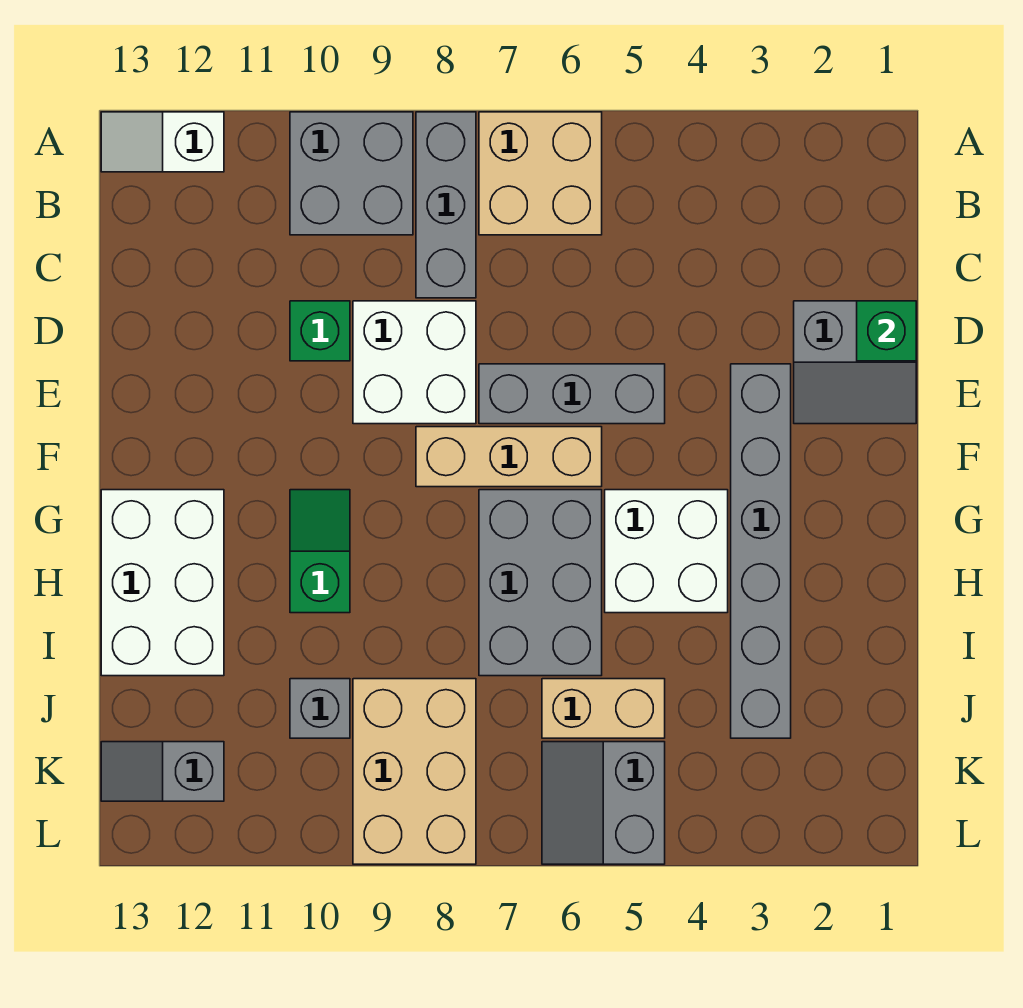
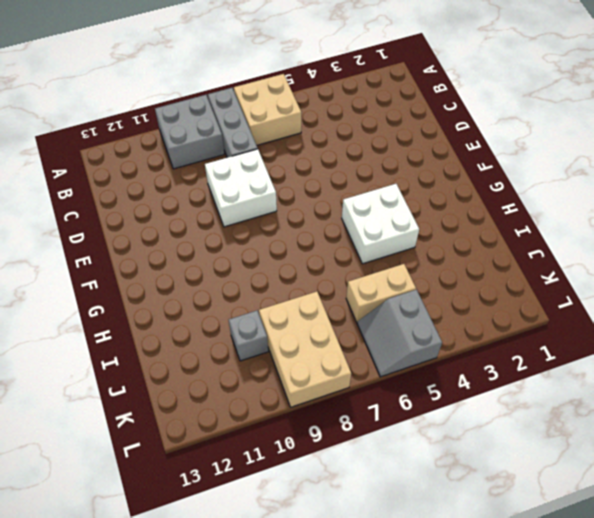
none -> white 1x2 slope [101,112,224,172]
none -> grey 2x2 slope [794,301,916,424]
none -> green 1x1 brick [290,301,350,361]

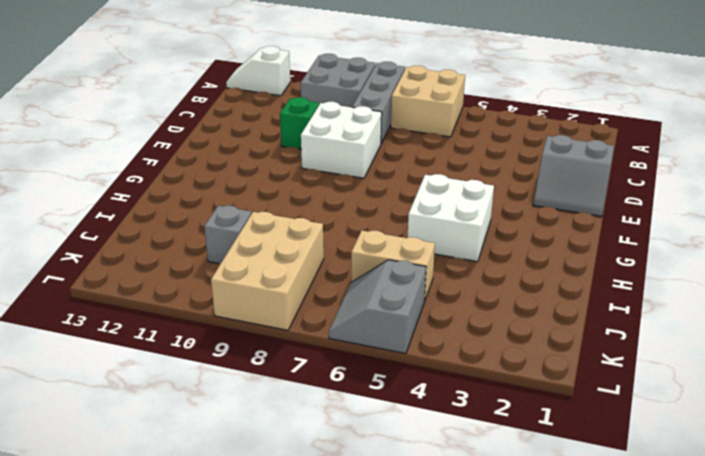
none -> grey 1x6 brick [731,364,791,738]
none -> grey 1x3 brick [479,364,665,424]
none -> tan 1x3 brick [416,427,602,487]

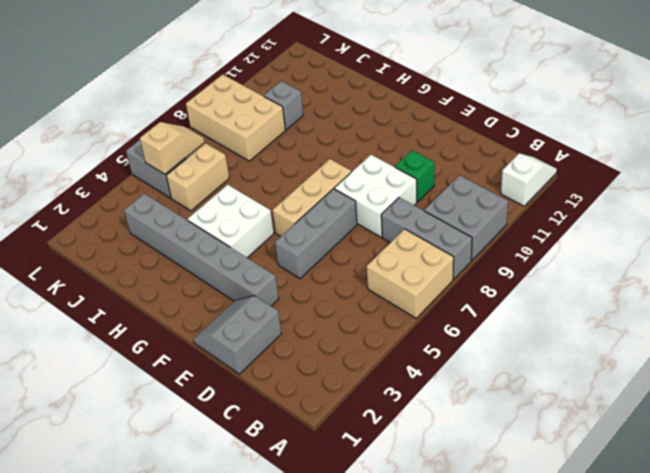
tan 1x2 slope [140,122,204,174] -> none
none -> grey 2x3 brick [479,490,602,676]
none -> green 1x2 slope [290,490,350,613]
none -> white 2x3 brick [101,490,224,676]

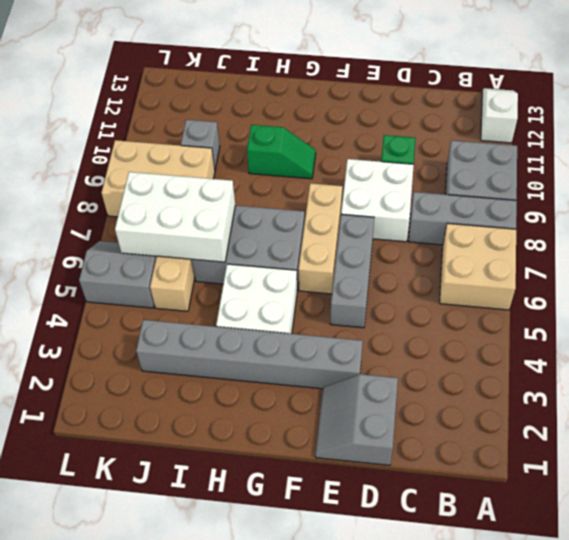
white 2x3 brick [115,172,235,262] -> white 2x3 brick moved to [101,490,224,676]
none -> grey 1x2 slope [101,742,224,801]
none -> green 1x1 brick [857,301,916,361]

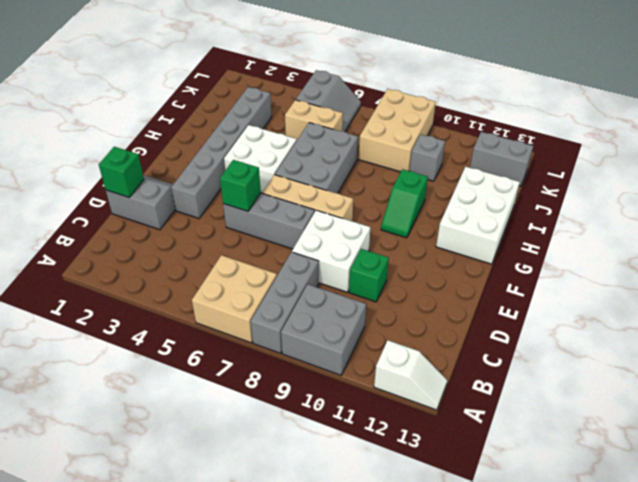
green 1x1 brick [220,160,261,211] -> none
grey 1x2 brick [470,132,533,186] -> grey 1x2 slope [101,742,224,801]

